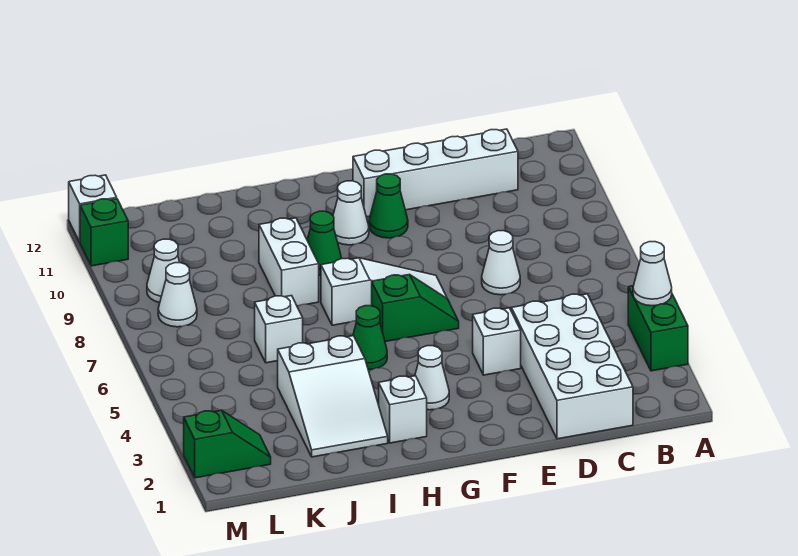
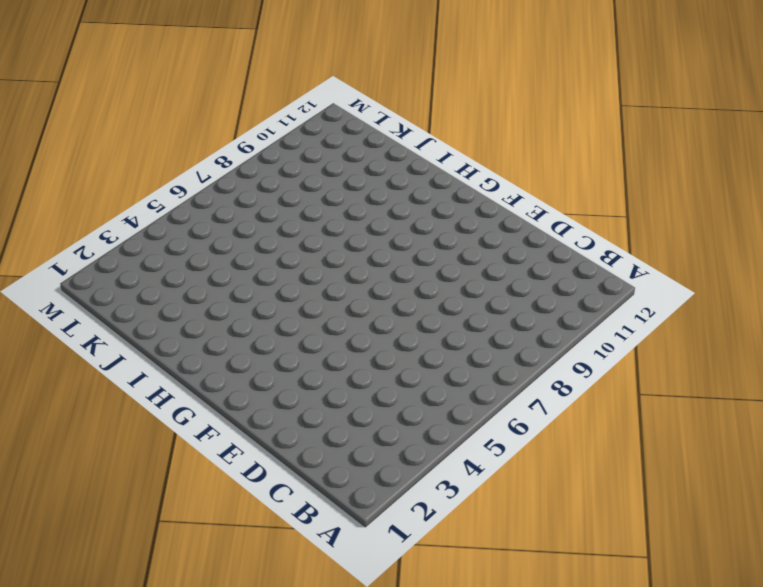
none -> green 1x2 brick [628,286,688,371]
none -> white 2x4 brick [511,294,633,439]
none -> white 1x4 brick [353,129,518,217]

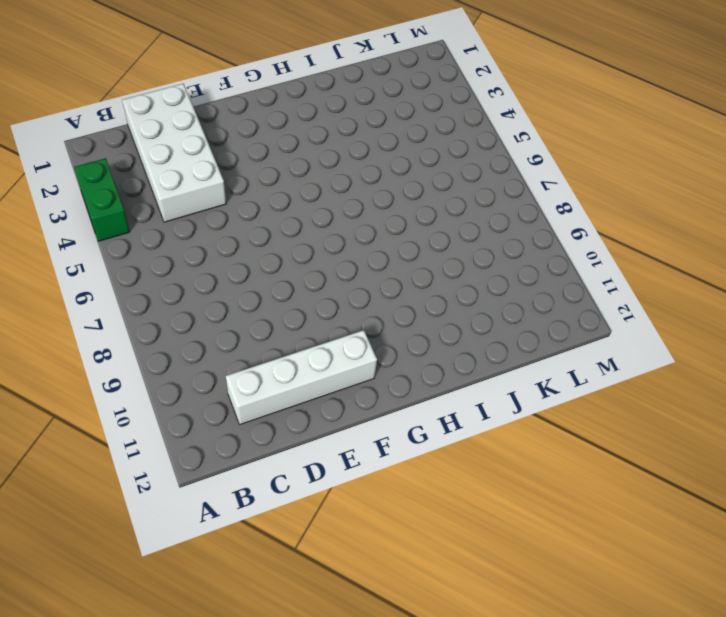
none -> white 1x1 cone [482,231,520,295]
none -> white 1x1 brick [473,308,521,375]
none -> green 1x2 slope [372,274,459,342]

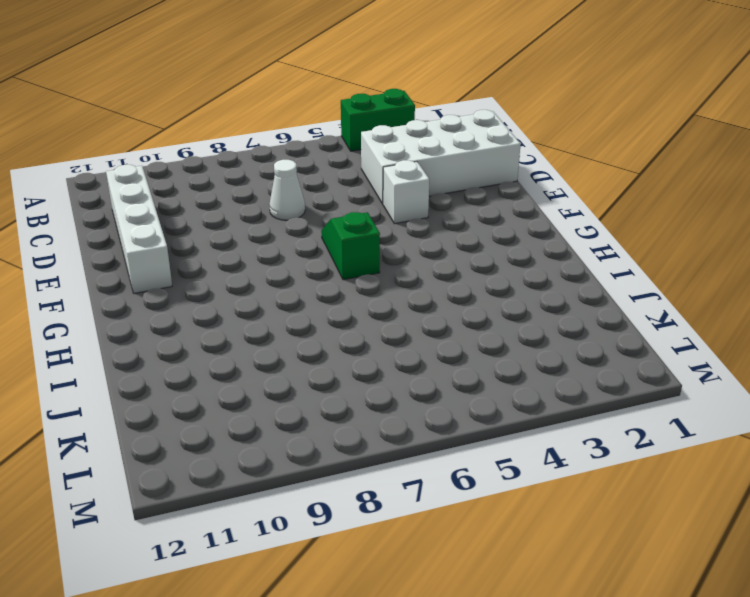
none -> white 1x3 slope [321,258,447,325]
none -> green 1x1 cone [369,174,408,238]
none -> white 1x1 cone [415,346,449,410]

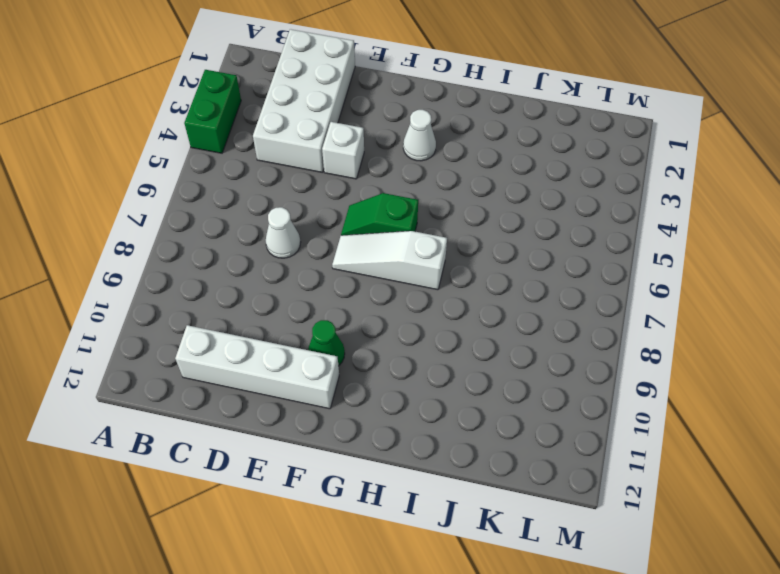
none -> white 1x1 cone [333,181,369,245]
none -> white 1x1 brick [379,376,427,443]
none -> green 1x1 cone [353,306,387,370]

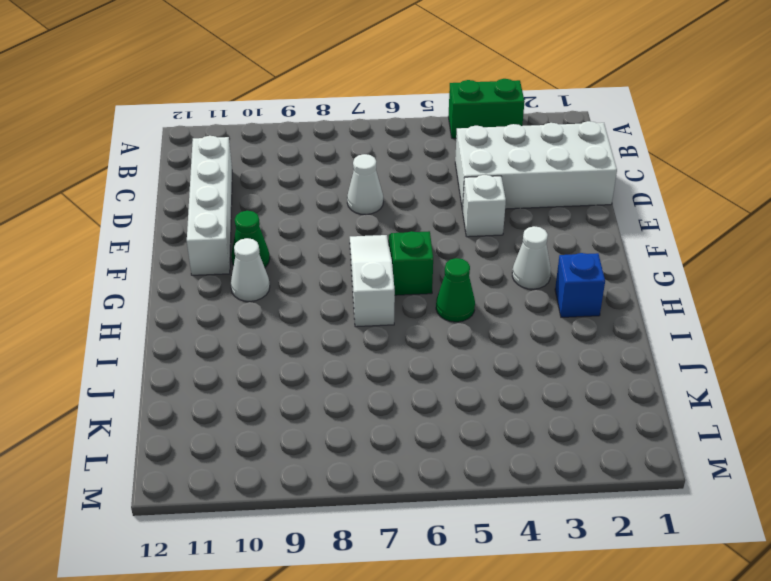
blue 1x1 brick [555,253,605,317] -> white 1x1 brick [379,376,427,443]
none -> green 1x1 cone [307,211,341,275]
none -> white 2x3 slope [278,336,388,457]
none -> white 1x2 brick [259,218,319,306]

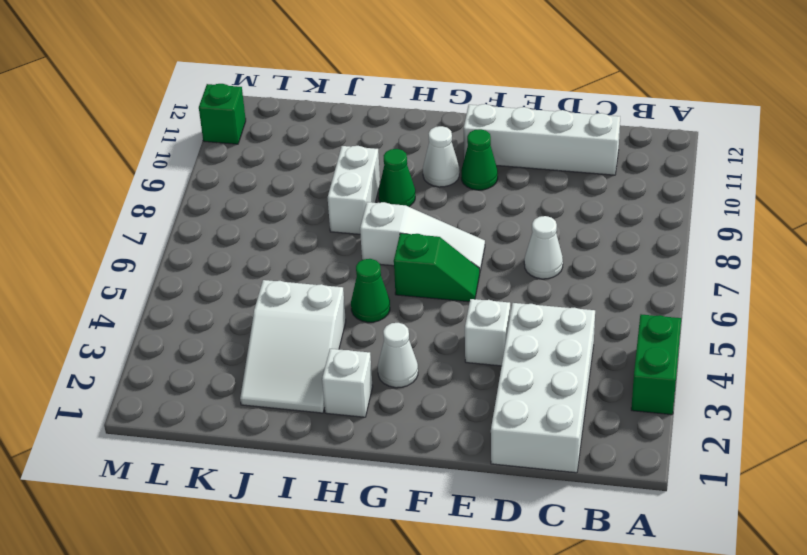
none -> white 1x1 brick [255,296,303,363]
none -> green 1x2 slope [184,410,271,478]
none -> white 1x1 cone [158,263,197,327]

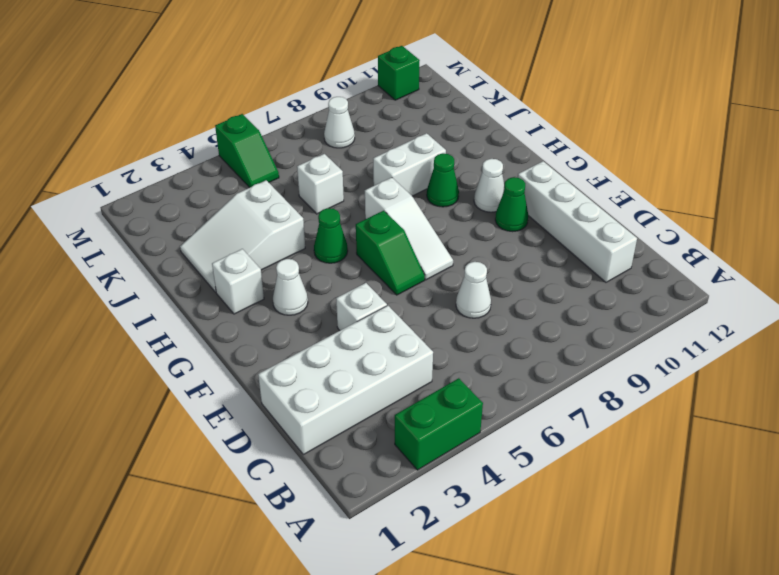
green 1x2 slope [215,114,279,188] -> green 1x2 slope moved to [184,410,271,478]
none -> white 1x1 cone [147,239,180,303]
none -> white 1x1 brick [69,175,117,242]
none -> white 1x1 cone [633,242,672,306]

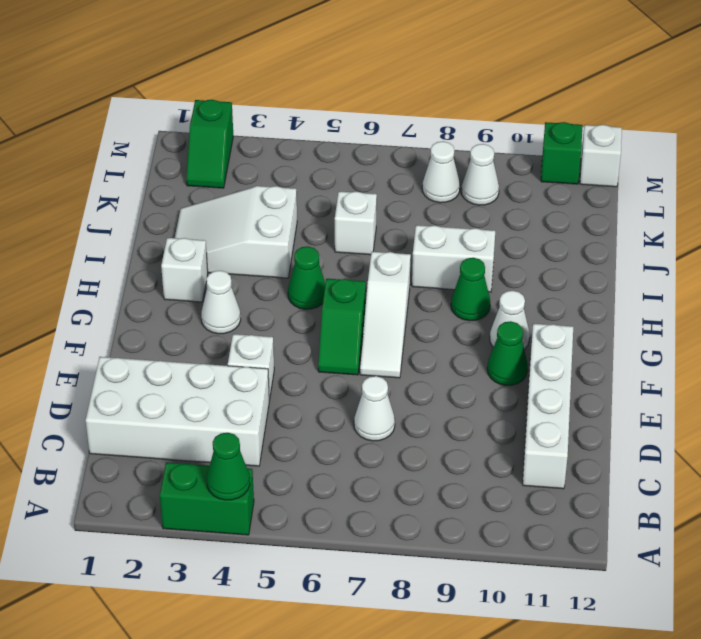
green 1x1 cone [207,433,250,500] -> white 1x1 cone [633,242,672,306]

